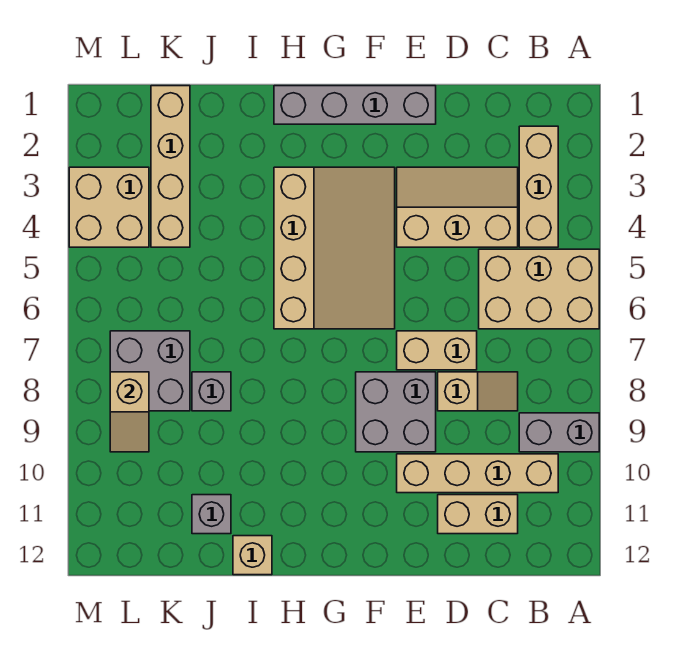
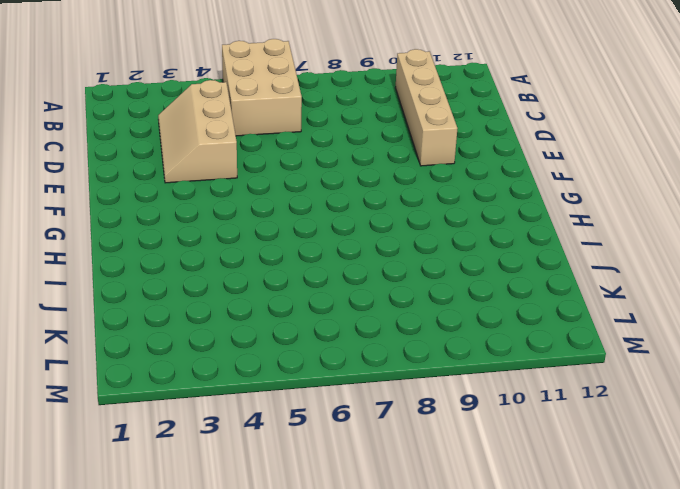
none -> grey 1x2 brick [519,413,599,452]
none -> tan 1x3 brick [519,126,558,247]
none -> tan 1x2 slope [438,372,518,411]

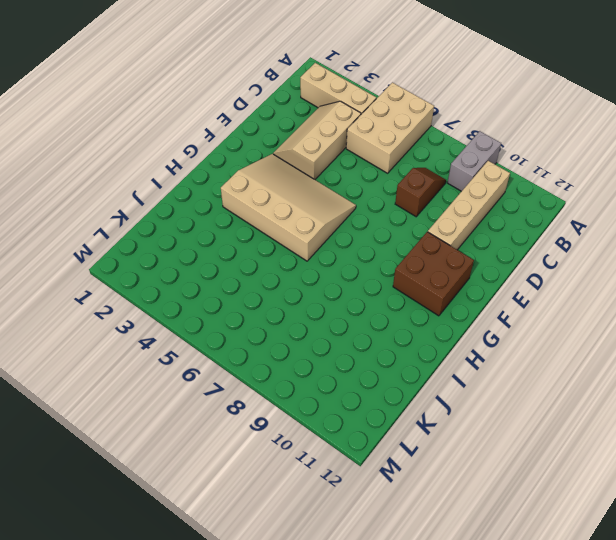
brown 1x2 slope [395,168,446,217] -> tan 1x2 slope [438,372,518,411]
brown 2x2 brick [393,232,474,316] -> none
none -> tan 1x2 brick [438,495,518,534]
none -> tan 1x2 brick [397,331,477,370]
none -> grey 1x4 brick [274,86,436,124]

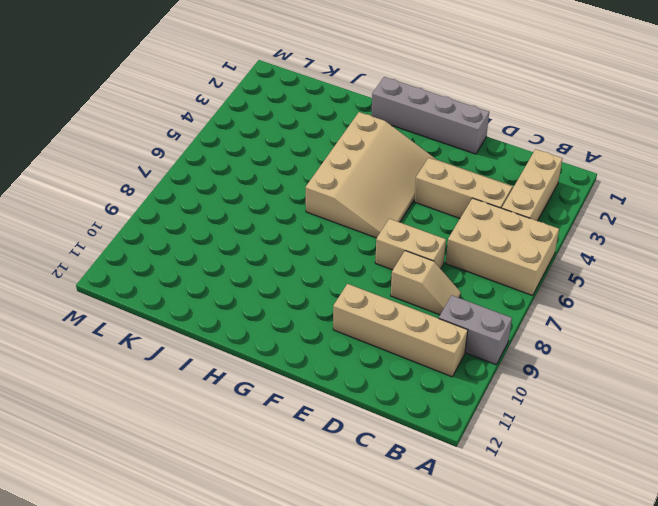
none -> tan 1x2 brick [438,495,518,534]
none -> grey 2x2 brick [356,372,436,452]
none -> tan 1x1 brick [233,536,272,575]

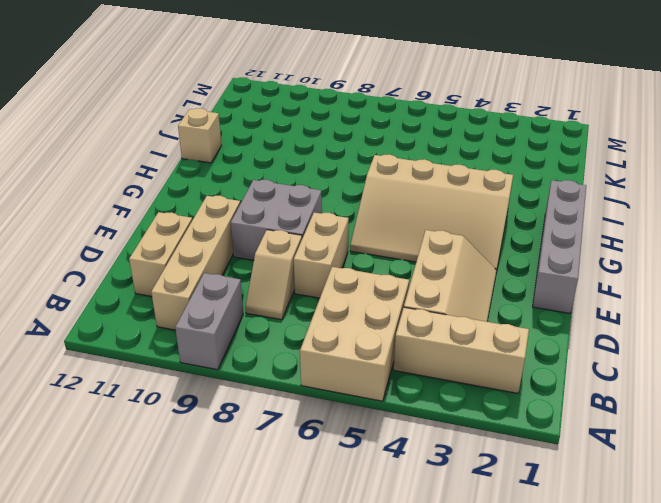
none -> grey 1x1 brick [192,372,231,411]
none -> grey 1x1 brick [192,495,231,534]
none -> tan 1x4 brick [151,86,190,247]

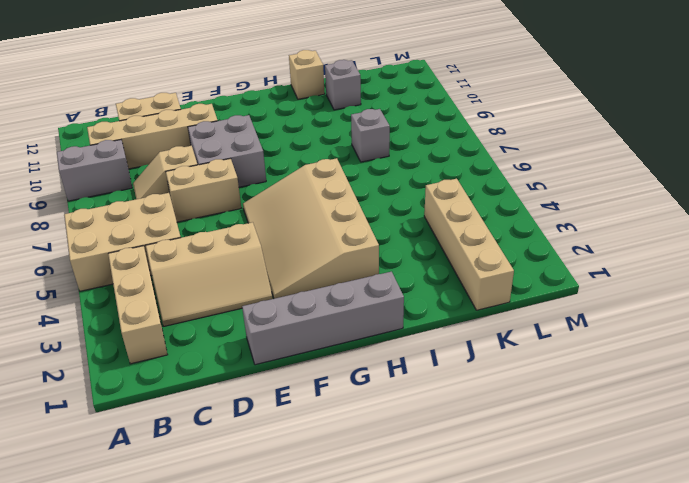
none -> grey 2x2 brick [110,331,190,411]
none -> tan 2x2 brick [69,167,149,247]
none -> tan 1x2 slope [110,372,149,452]

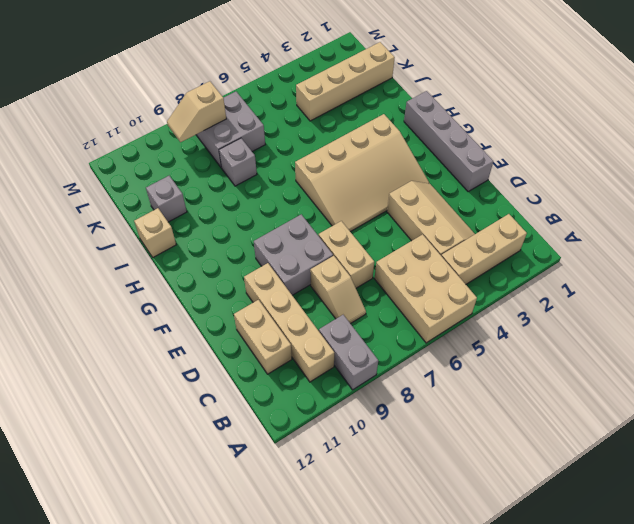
none -> tan 2x2 brick [69,167,149,247]

